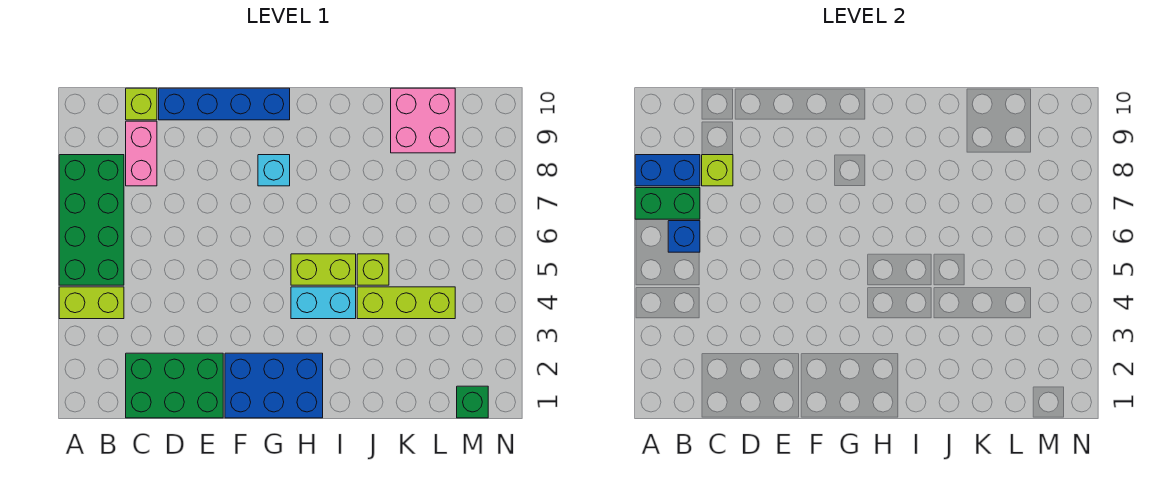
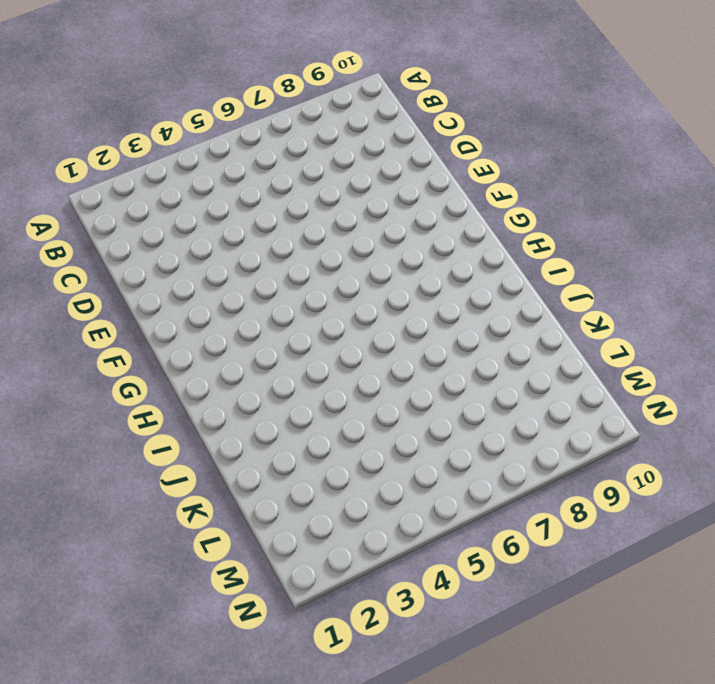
none -> lime 1x2 brick [59,287,124,319]
none -> green 2x4 brick [59,155,124,285]
none -> green 2x3 brick [126,353,223,418]

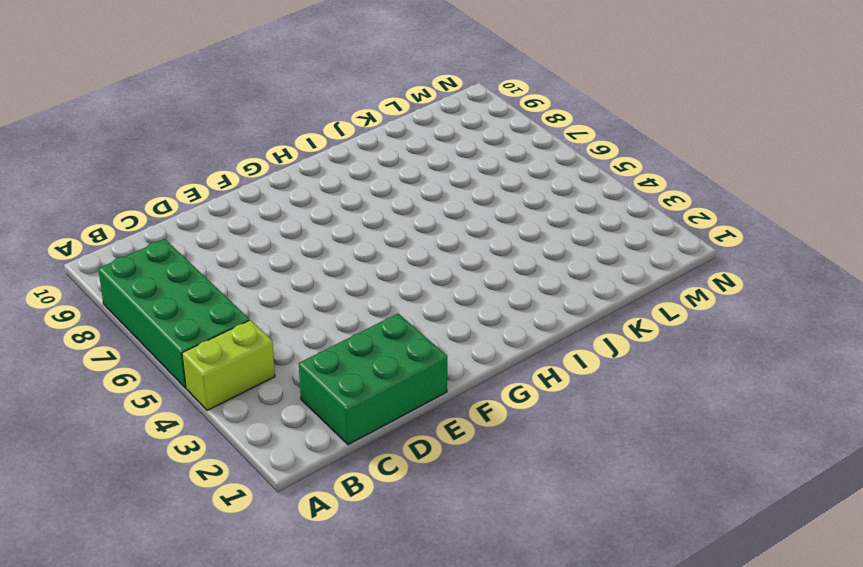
none -> pink 1x2 brick [126,121,157,186]
none -> lime 1x1 brick [126,88,157,120]
none -> blue 1x4 brick [159,88,290,120]

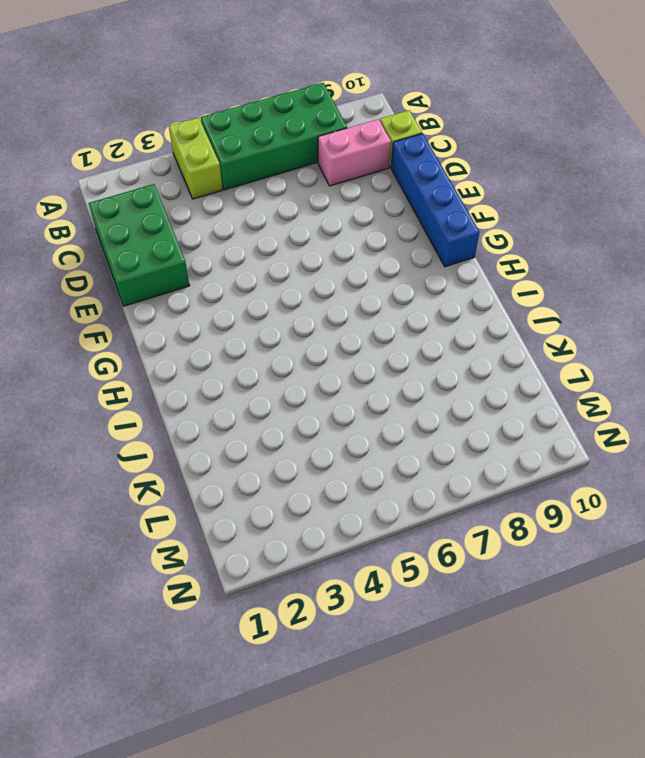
none -> blue 2x3 brick [225,353,323,418]
none -> cyan 1x1 brick [258,155,290,186]
none -> cyan 1x2 brick [291,287,356,319]

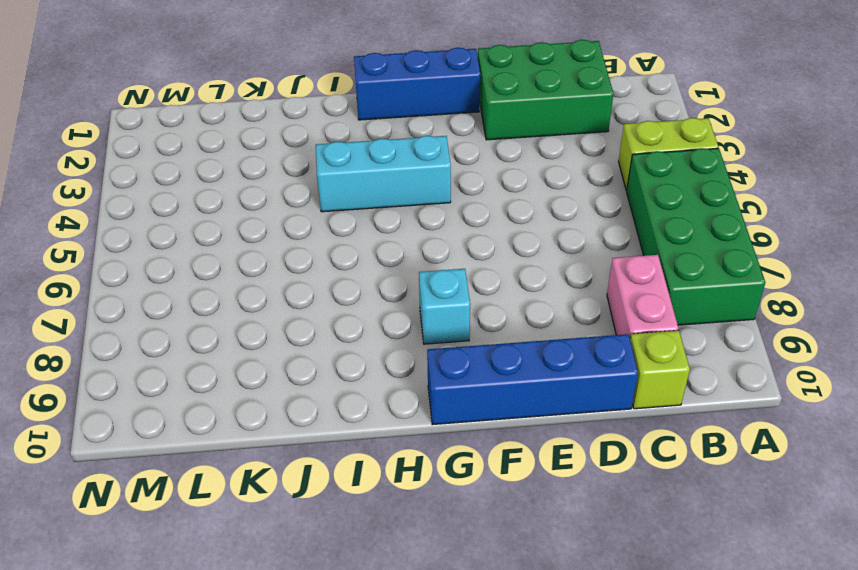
blue 1x3 brick [354,48,480,120] -> blue 2x3 brick [225,353,323,418]
cyan 1x3 brick [316,136,451,212] -> cyan 1x2 brick [291,287,356,319]
none -> lime 1x2 brick [291,254,356,285]
none -> lime 1x3 brick [357,287,455,319]
none -> lime 1x1 brick [357,254,389,285]

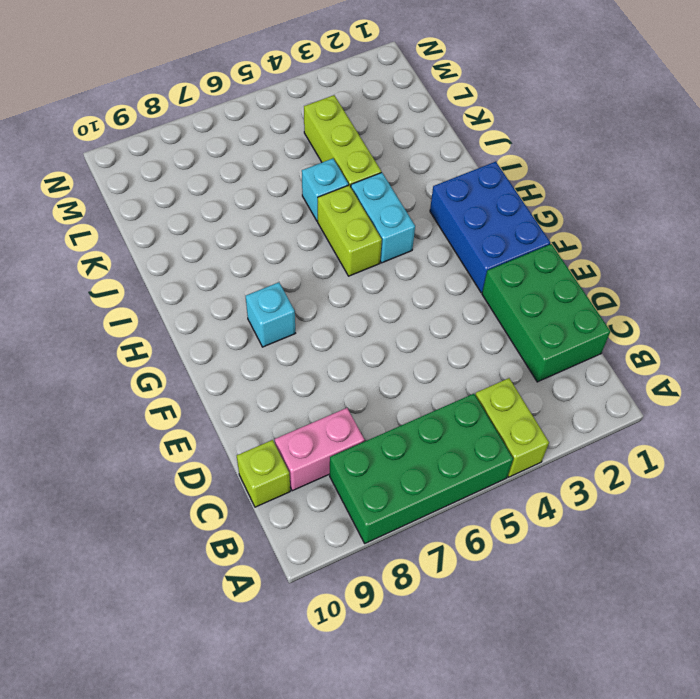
cyan 1x1 brick [302,159,348,221] -> lime 1x1 brick [357,254,389,285]
none -> blue 1x4 brick [159,88,290,120]
none -> pink 2x2 brick [391,88,455,153]
none -> green 1x1 brick [457,386,488,418]

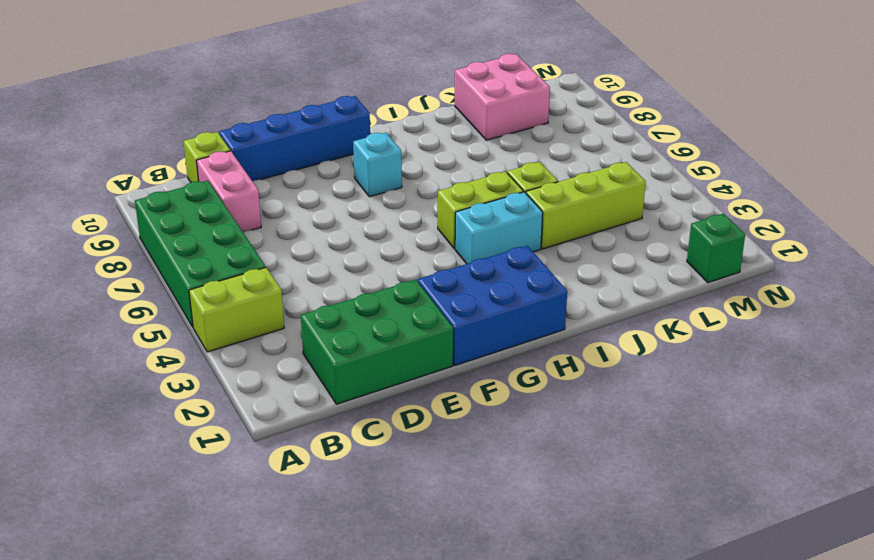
none -> green 1x2 brick [635,188,700,219]
none -> blue 1x2 brick [635,155,700,186]
none -> blue 1x1 brick [668,221,700,252]

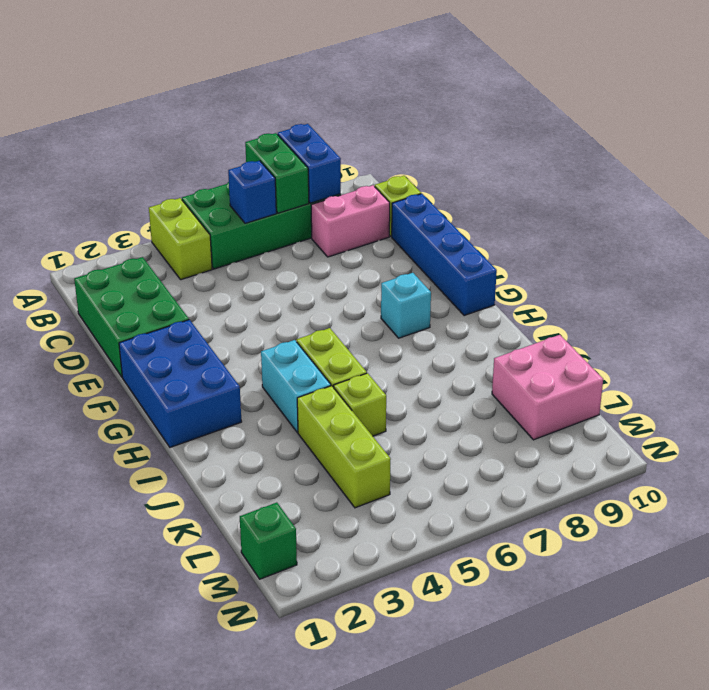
none -> lime 1x1 brick [702,155,733,186]

